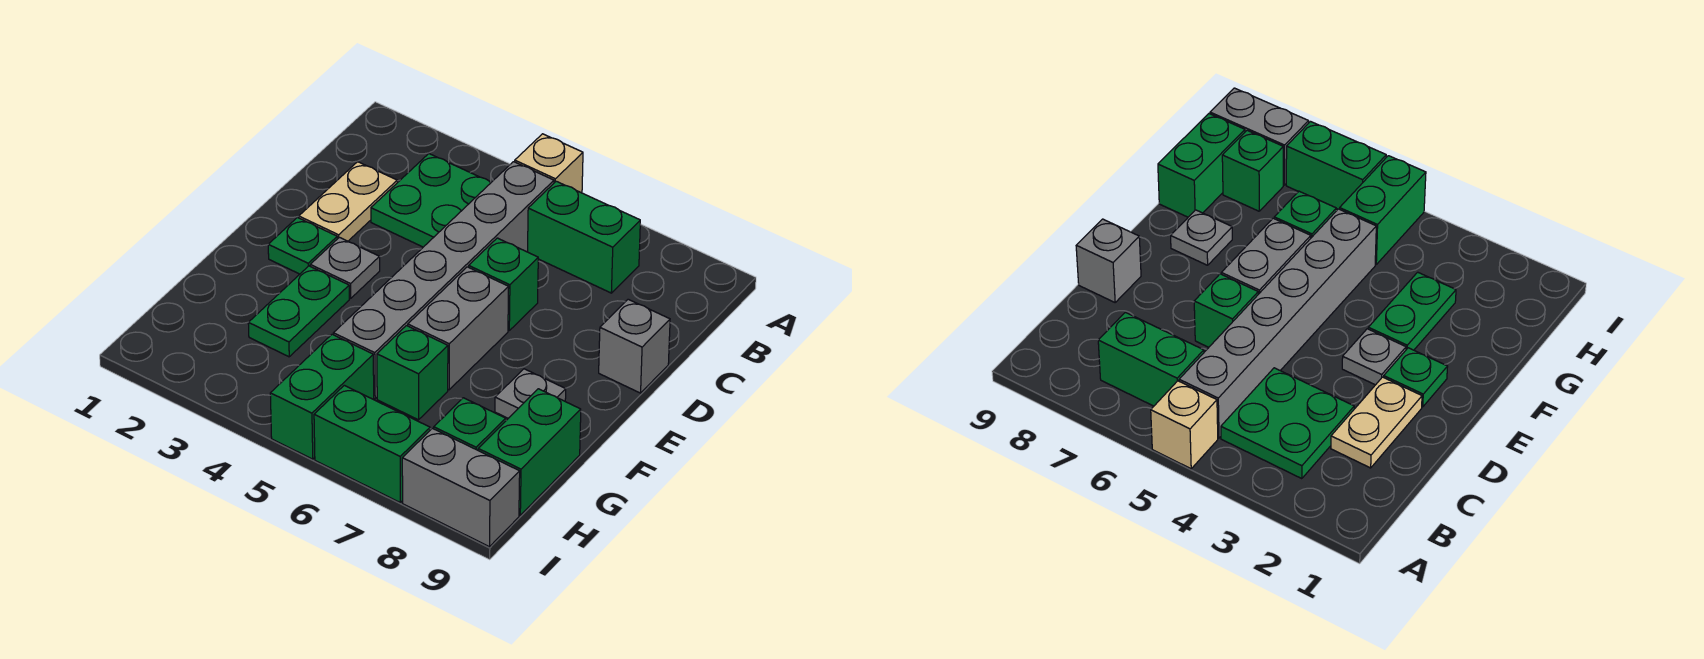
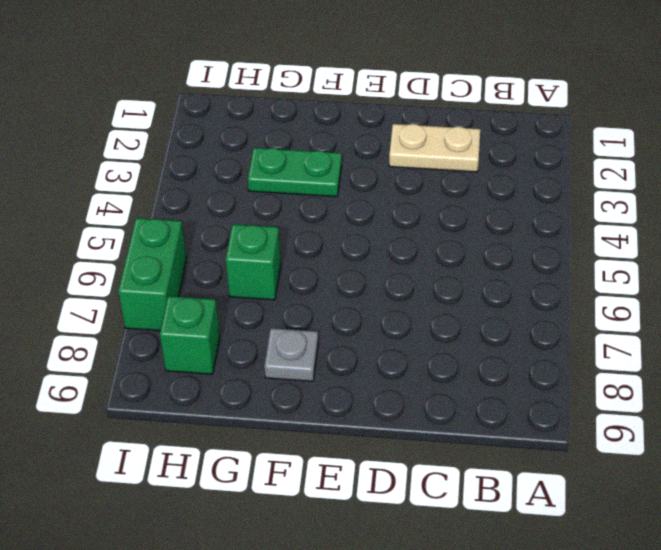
none -> tan 1x1 brick [515,134,583,193]
none -> green 2x2 plate [371,154,491,247]
none -> grey 1x6 brick [333,162,554,399]

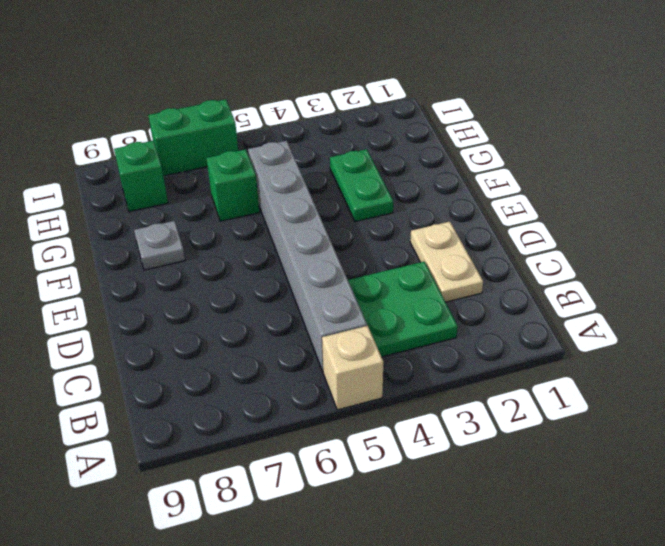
none -> green 1x2 brick [528,181,640,293]
none -> green 1x1 brick [469,238,538,330]
none -> grey 1x1 brick [599,299,670,393]

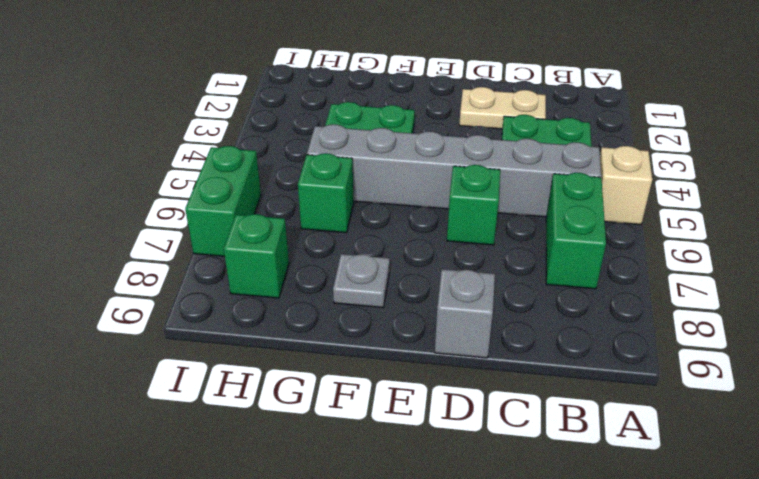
none -> green 1x1 plate [268,218,337,274]
none -> grey 1x1 plate [310,237,380,298]
none -> grey 1x2 brick [408,267,509,390]

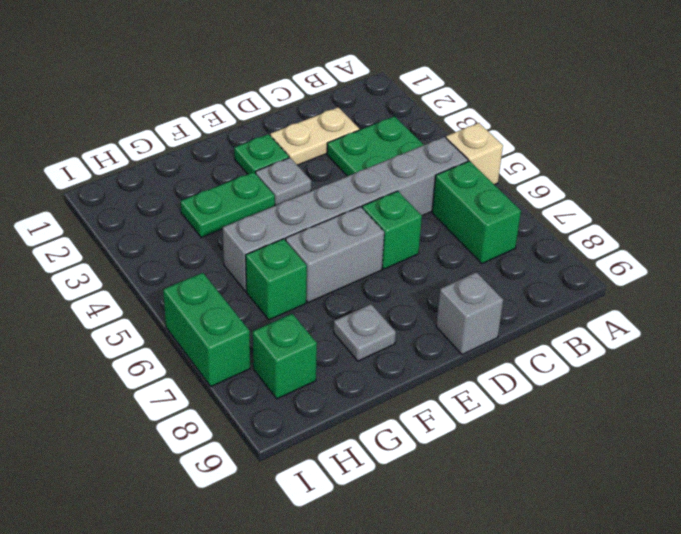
none -> green 1x2 brick [478,389,581,515]
none -> green 1x2 brick [270,334,374,459]
none -> grey 1x2 brick [402,428,520,547]

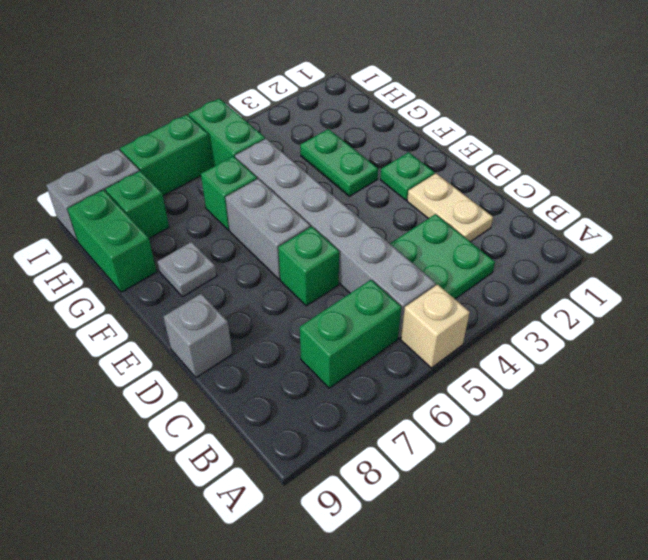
none -> grey 1x1 plate [310,237,380,298]

